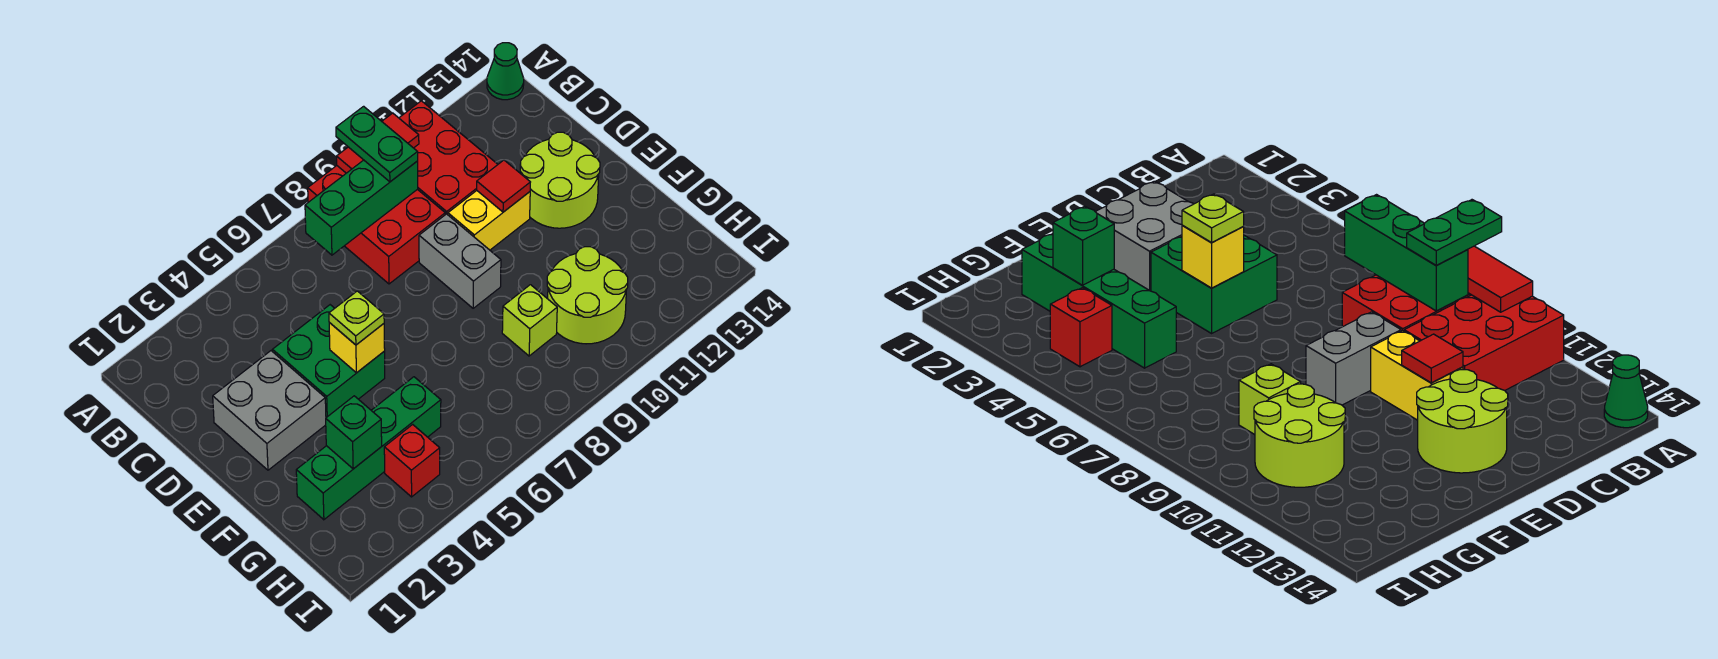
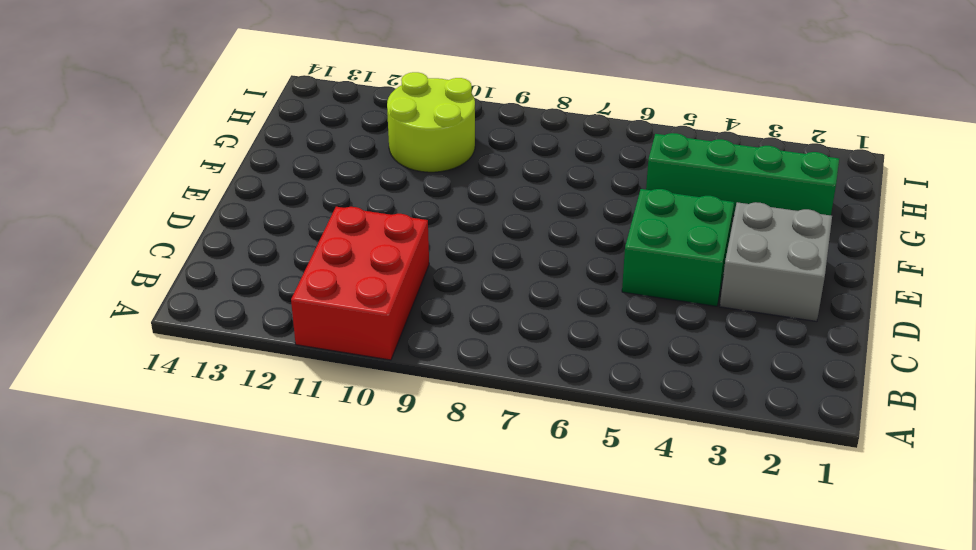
none -> red 2x3 brick [308,166,445,284]
none -> green 1x1 cone [487,43,524,100]
none -> grey 1x2 brick [419,214,501,308]

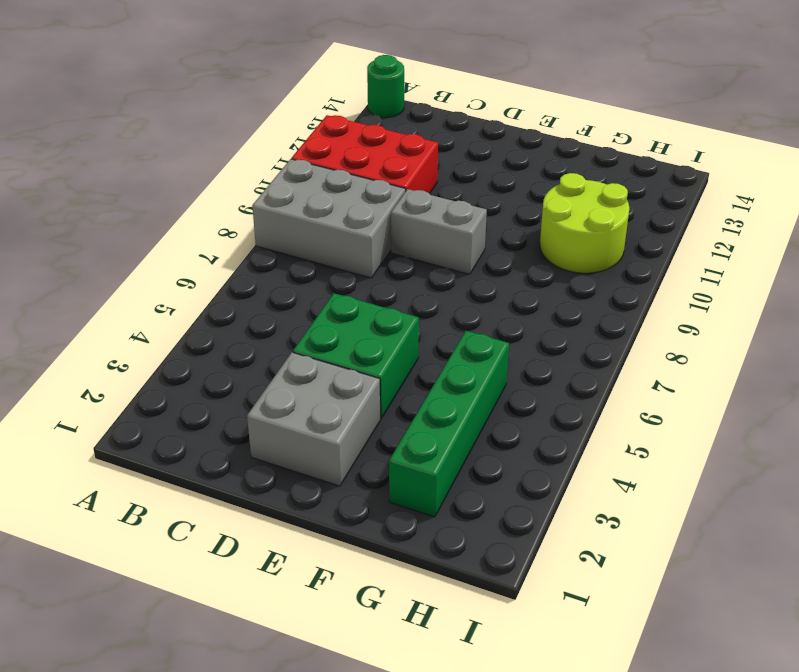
grey 2x3 brick [252,159,406,278] -> red 2x3 brick [308,166,445,284]
green 1x1 round brick [367,55,404,118] -> green 1x1 cone [487,43,524,100]
none -> yellow 1x2 brick [448,191,530,250]
none -> lime 2x2 round brick [520,132,600,228]
none -> lime 1x1 brick [502,285,557,356]

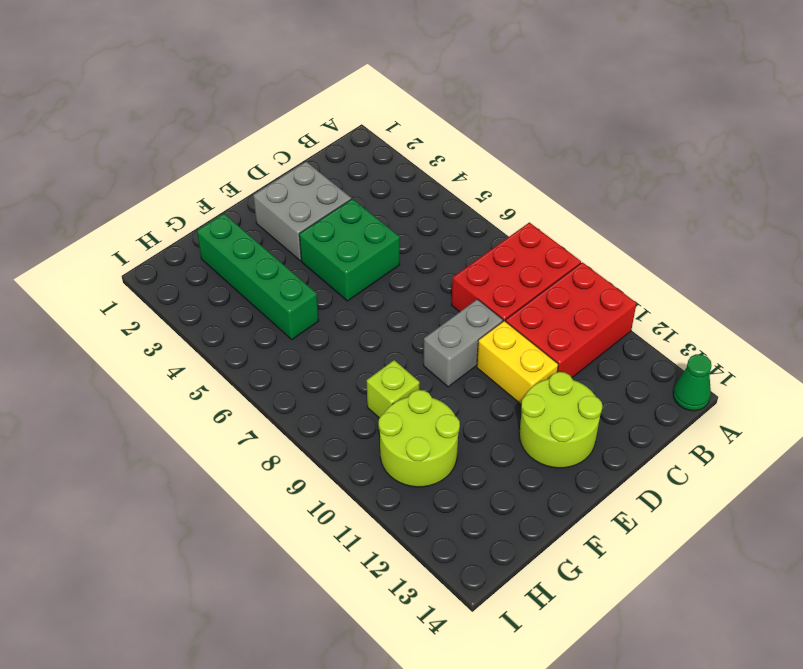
none -> red 1x1 brick [384,424,440,497]
none -> red 1x2 tile [337,113,419,173]
none -> green 1x3 brick [305,160,418,255]

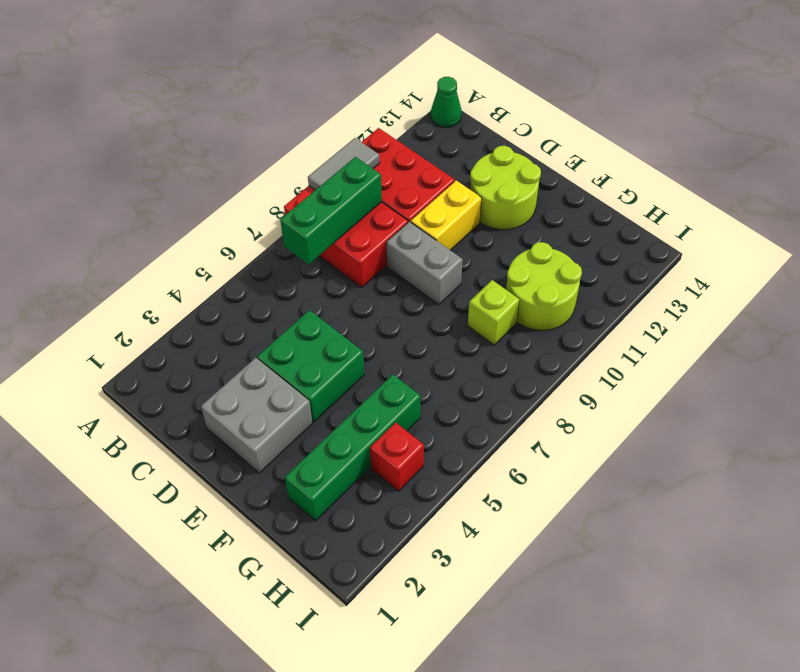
grey 1x2 tile [308,138,380,190] -> red 1x2 tile [337,113,419,173]
none -> red 1x1 tile [477,160,530,212]
none -> yellow 1x1 brick [329,323,385,373]
none -> green 1x1 brick [326,396,382,469]

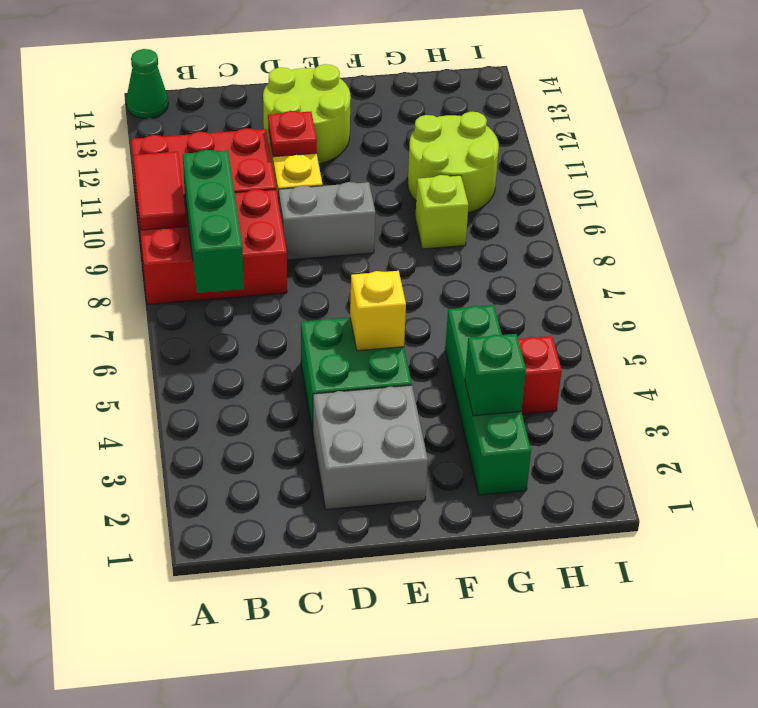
red 1x1 plate [268,111,317,157] -> red 1x1 tile [477,160,530,212]
none -> green 1x2 plate [336,106,418,182]
none -> lime 1x1 plate [329,291,384,345]

